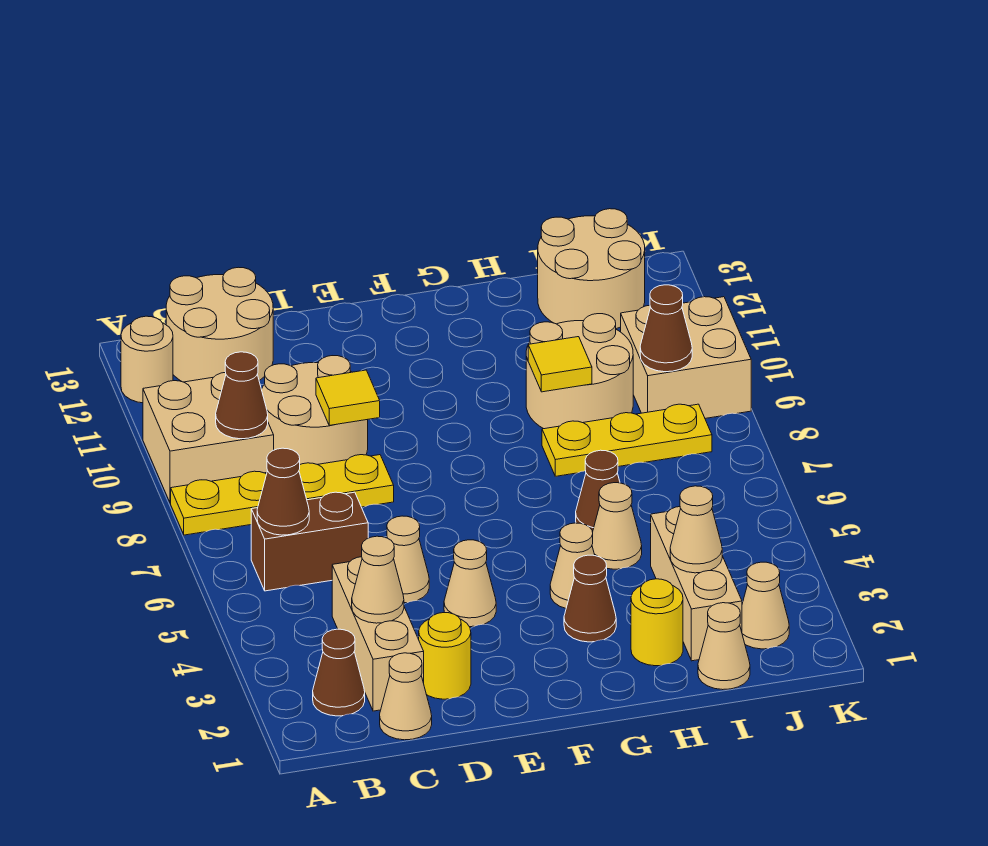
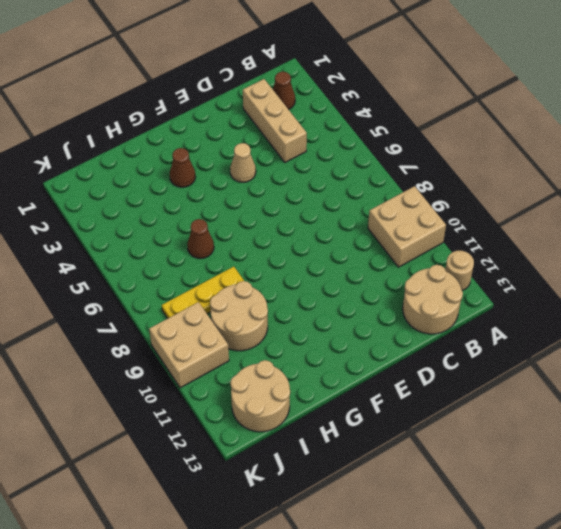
none -> yellow 1x4 plate [171,455,394,535]
none -> brown 1x2 brick [251,492,368,591]
none -> tan 1x1 cone [380,653,432,740]
none -> tan 2x2 round brick [262,356,368,465]

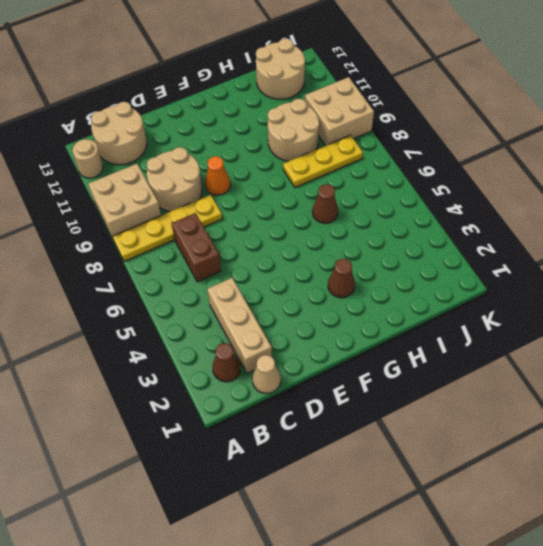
brown 1x2 brick [171,213,221,282] -> brown 1x2 brick turned to [251,492,368,591]
orange 1x1 cone [205,156,230,195] -> none
none -> yellow 1x1 round brick [419,613,471,699]
none -> tan 1x1 cone [387,516,429,603]
none -> tan 1x1 cone [444,540,496,627]
none -> tan 1x1 cone [550,523,595,608]

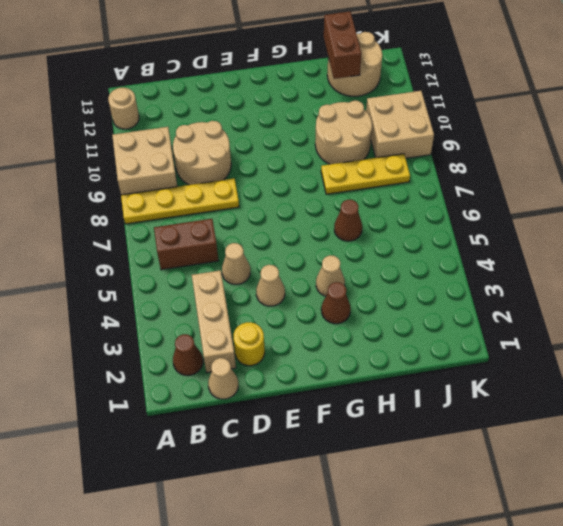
brown 1x2 brick [324,12,362,79] -> none
none -> tan 2x2 round brick [166,267,273,382]
none -> yellow 1x1 round brick [631,579,683,666]
none -> tan 1x1 cone [592,483,642,569]
none -> tan 1x1 cone [698,603,750,690]

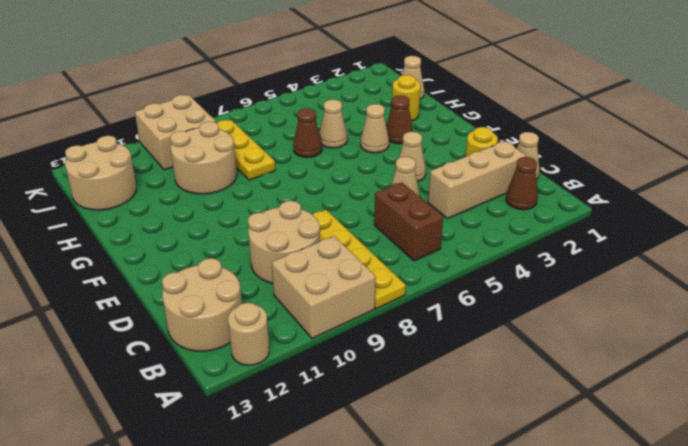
none -> tan 1x3 brick [651,507,742,661]
none -> tan 1x1 cone [742,562,789,649]
none -> brown 1x1 cone [257,448,309,535]
none -> brown 1x1 cone [216,352,268,439]

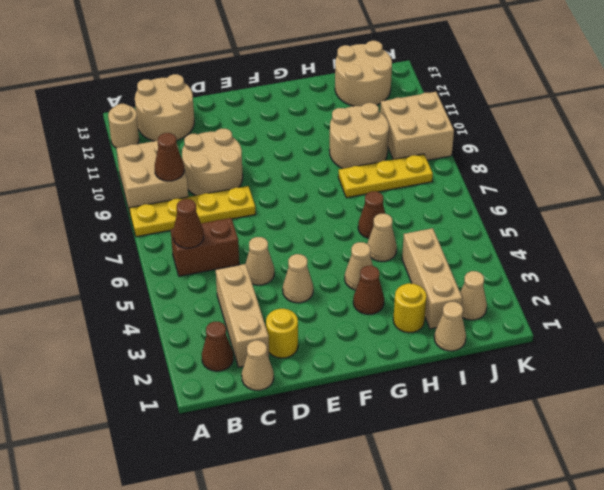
none -> tan 1x1 cone [352,536,404,623]
none -> yellow 1x1 tile [316,370,380,425]
none -> yellow 1x1 tile [528,337,592,392]
none -> tan 1x1 cone [670,486,722,573]

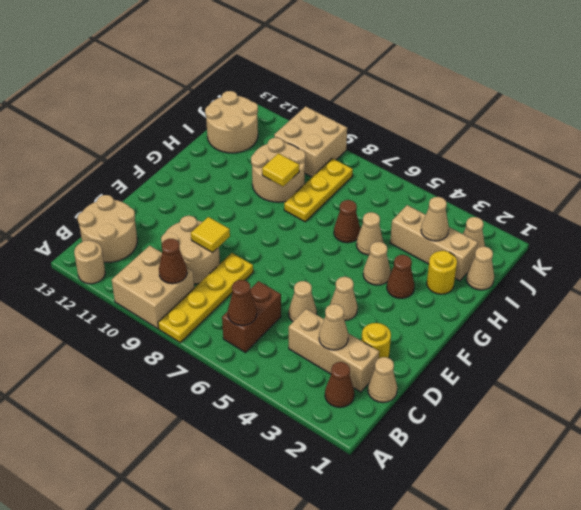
none -> brown 1x1 cone [640,285,692,372]

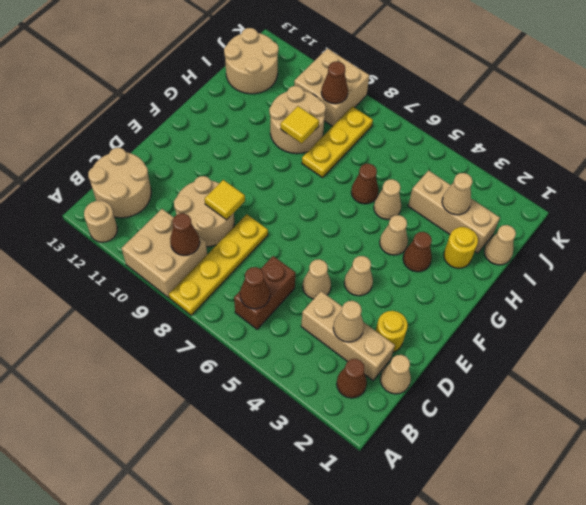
none -> tan 1x1 cone [742,562,789,649]

